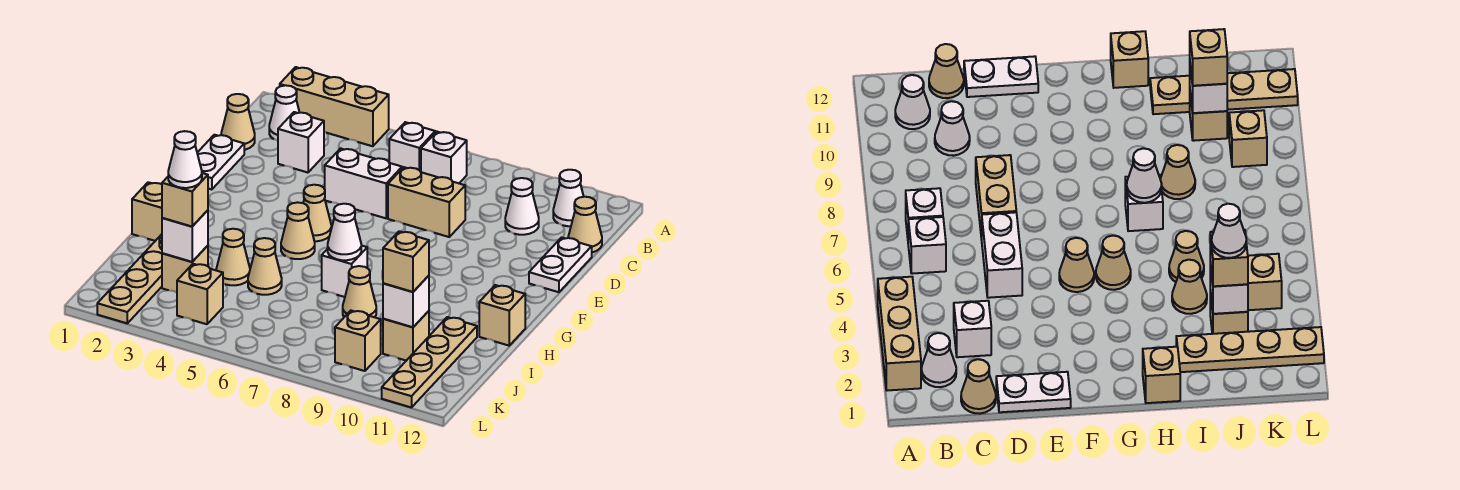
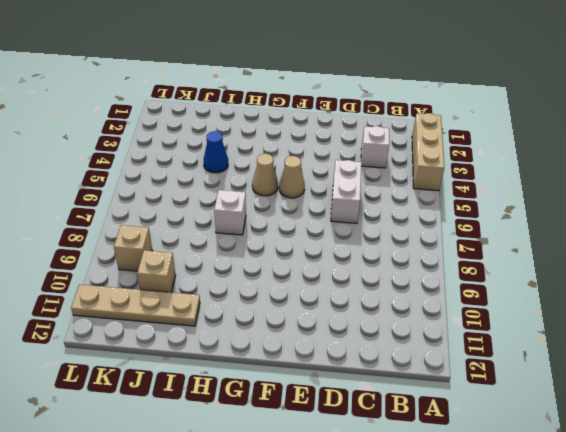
blue 1x1 cone [204,131,228,173] -> tan 1x1 cone [216,229,250,285]
none -> white 1x1 cone [269,85,300,141]
none -> white 1x1 brick [389,122,435,172]
none -> white 1x1 brick [421,132,467,183]
none -> white 1x1 cone [553,170,584,226]

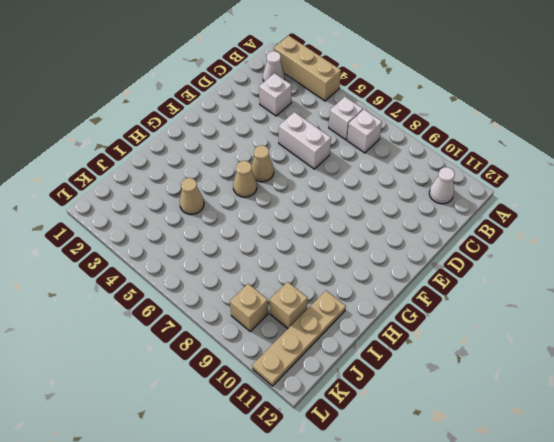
none -> tan 1x1 cone [221,94,255,150]
none -> white 1x1 cone [505,178,539,235]
none -> tan 1x1 cone [568,197,602,253]
none -> white 1x2 plate [197,135,244,190]

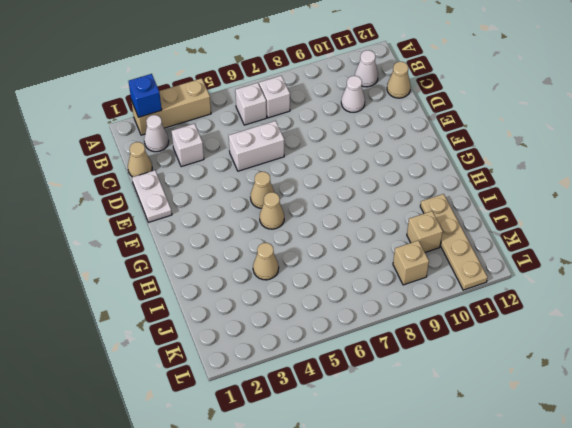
blue 1x1 brick [129,74,162,117] -> none
none -> tan 1x2 brick [388,167,465,237]
none -> white 1x2 plate [529,237,592,292]
none -> tan 1x1 brick [132,182,162,241]
none -> white 1x1 brick [322,245,367,297]

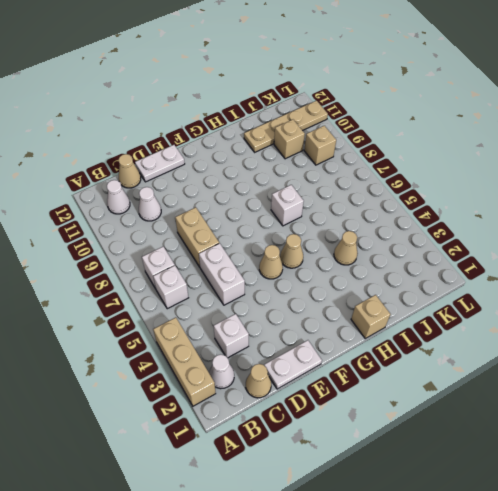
none -> tan 1x1 brick [479,285,525,346]
none -> tan 1x4 plate [97,234,162,323]
none -> tan 1x1 cone [248,238,282,295]
none -> tan 1x1 cone [343,266,376,317]

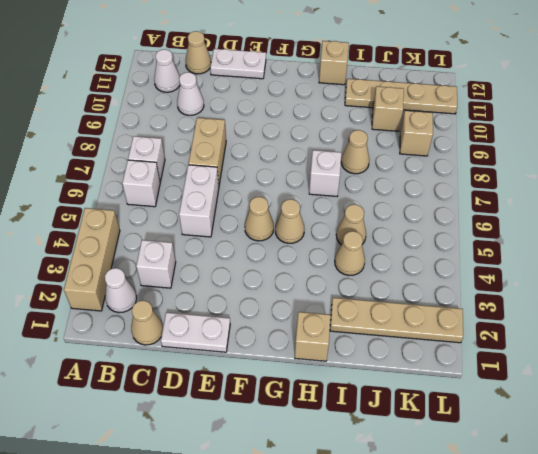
none -> tan 1x1 brick [162,246,208,293]
none -> tan 1x1 brick [177,264,223,324]
none -> white 1x1 cone [328,204,361,260]
none -> white 1x1 brick [162,210,208,262]

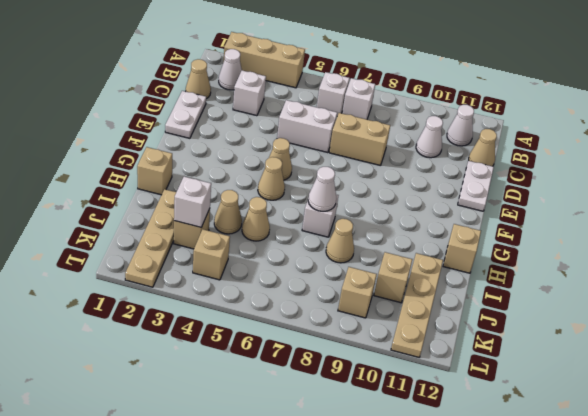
none -> white 1x1 brick [383,276,429,327]
none -> tan 1x1 brick [162,173,208,227]
none -> tan 1x1 brick [383,231,429,292]
none -> white 1x1 cone [168,131,202,188]

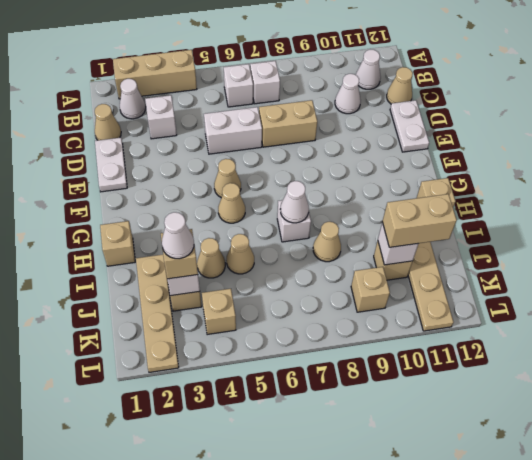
tan 1x2 brick [382,194,457,247] -> tan 1x1 brick [383,231,429,292]

